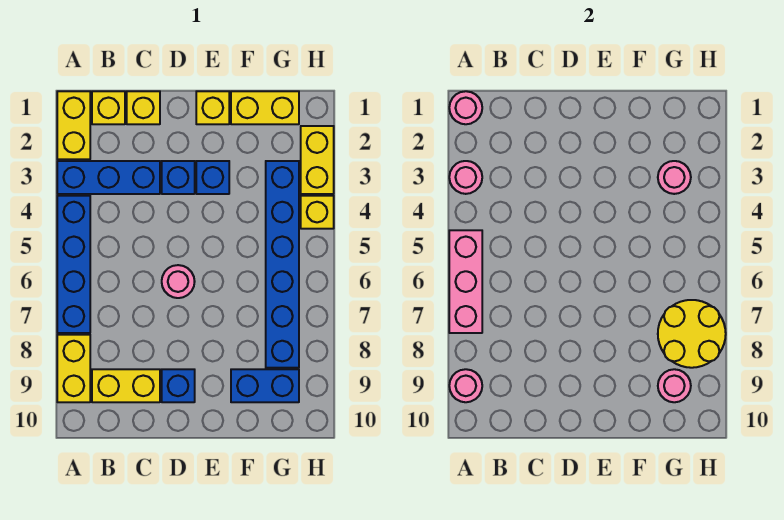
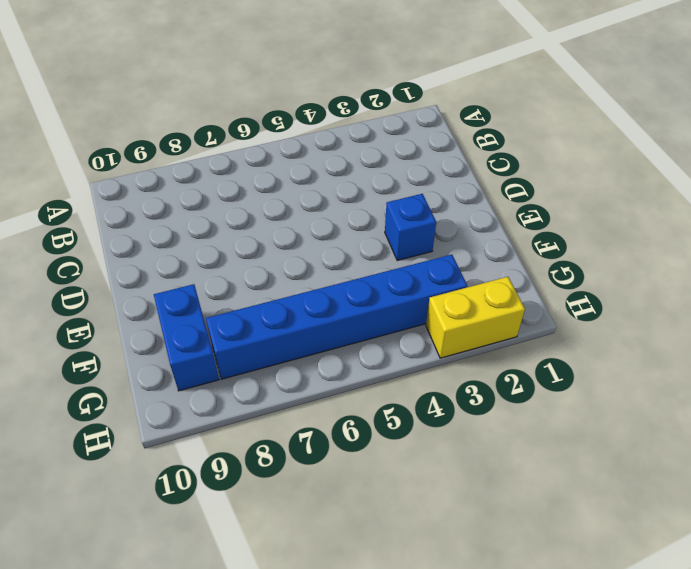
none -> yellow 1x2 brick [57,91,90,159]
none -> blue 1x3 brick [57,161,160,194]
none -> blue 1x4 brick [57,196,90,333]

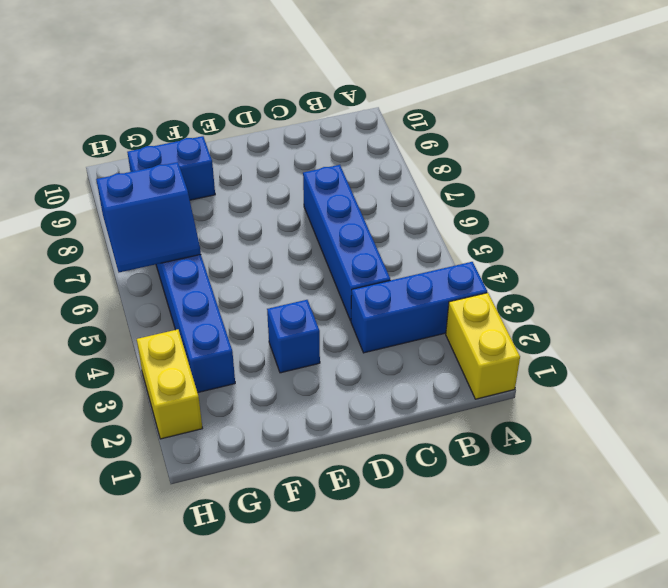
blue 1x4 brick [303,165,390,321] -> blue 1x4 brick moved to [57,196,90,333]
blue 2x2 slope [96,162,201,272] -> yellow 2x2 round brick [658,300,726,368]
none -> yellow 1x2 brick [57,335,90,402]
none -> yellow 1x1 brick [92,91,125,124]
none -> yellow 1x2 brick [92,369,160,402]

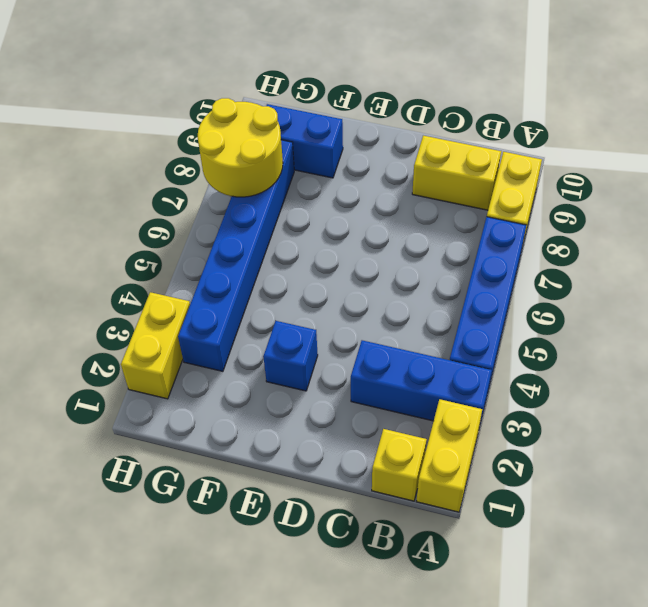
none -> yellow 1x1 brick [127,91,160,124]
none -> blue 1x1 brick [162,161,195,194]
none -> pink 1x1 round brick [162,265,195,298]

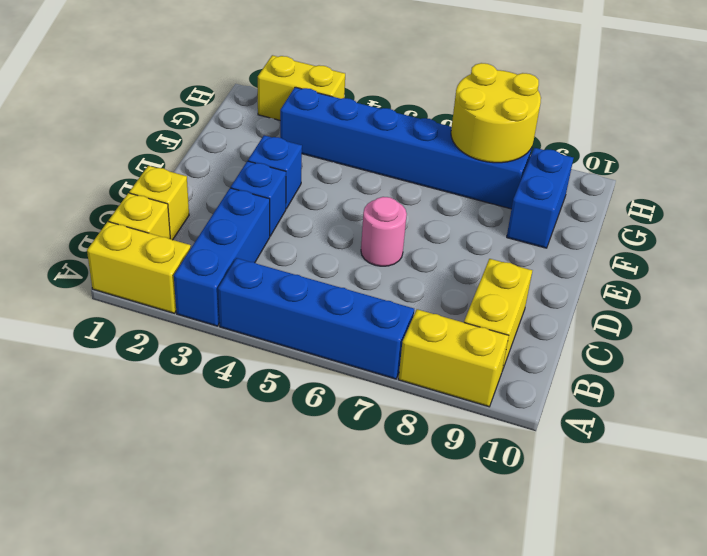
none -> blue 1x1 brick [162,369,195,402]
none -> yellow 1x1 brick [196,91,229,124]
none -> yellow 1x2 brick [231,91,299,124]

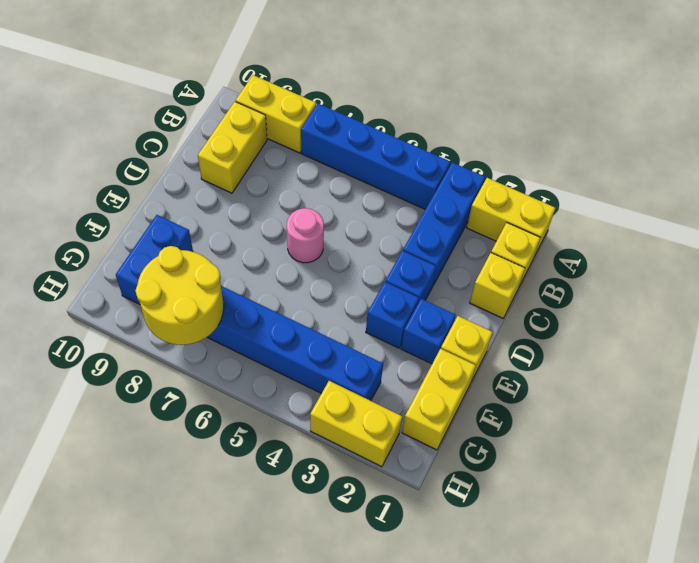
blue 1x1 brick [401,299,456,364] -> blue 1x1 brick moved to [162,369,195,402]
none -> yellow 1x1 brick [301,196,334,229]
none -> pink 1x1 round brick [449,91,482,124]
none -> pink 1x1 round brick [449,161,482,194]

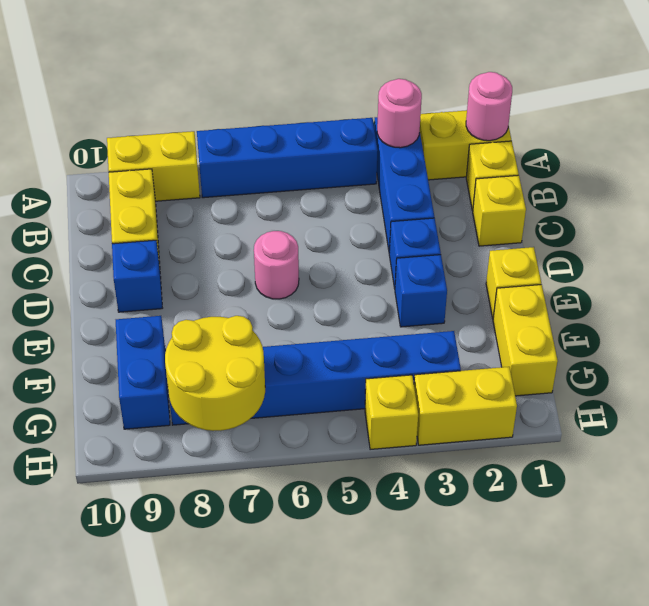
none -> pink 1x3 brick [449,230,482,333]
none -> pink 1x1 round brick [449,369,482,402]
none -> pink 1x1 round brick [658,161,691,194]

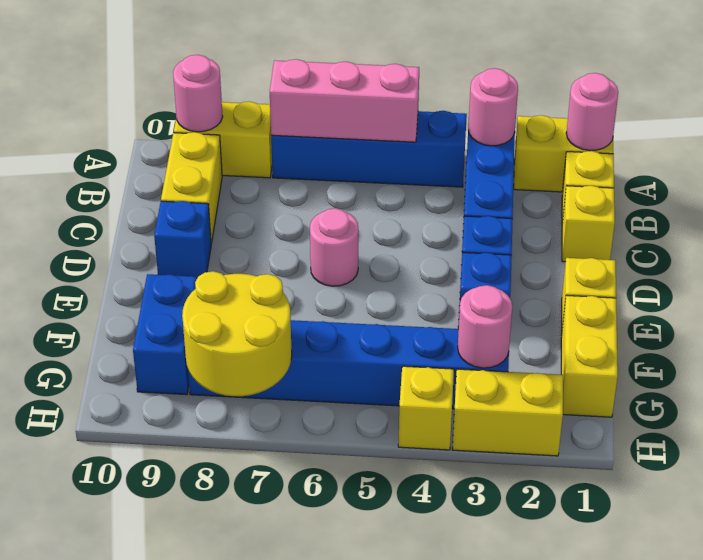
none -> pink 1x1 round brick [658,369,691,402]

